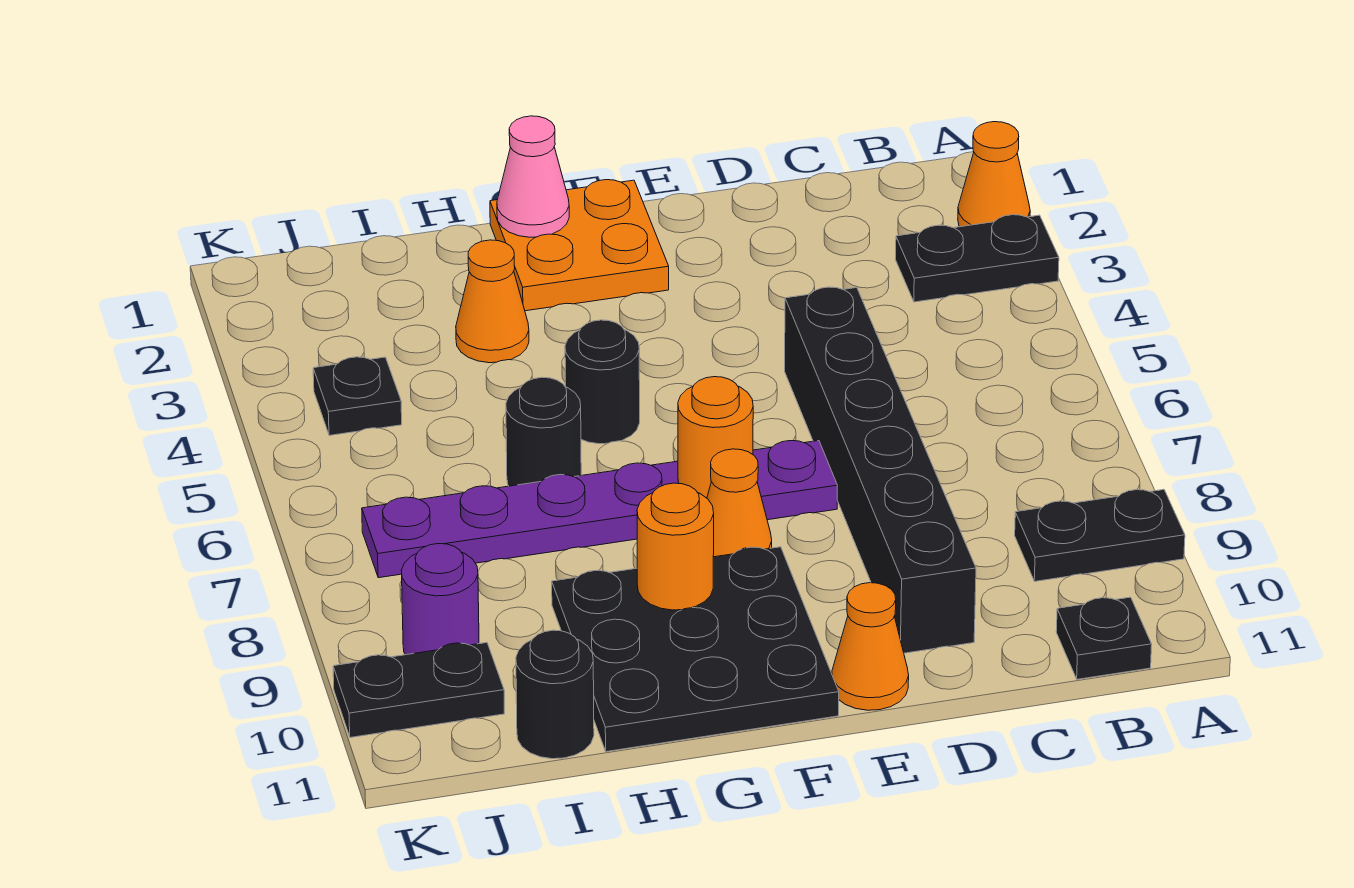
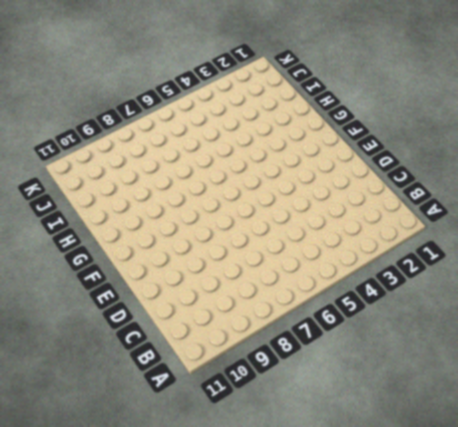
none -> orange 1x1 cone [958,122,1030,227]
none -> black 1x2 plate [896,215,1059,302]
none -> black 1x2 plate [1015,490,1185,581]

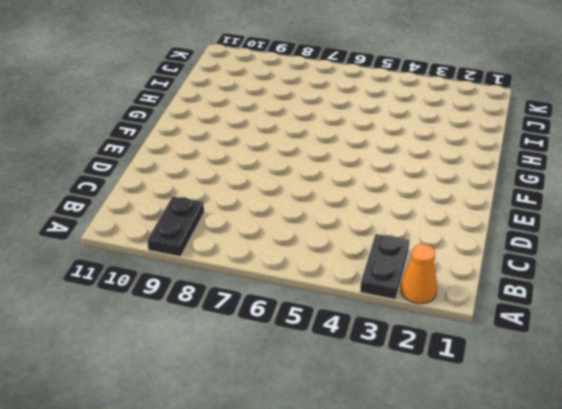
none -> black 1x1 plate [1056,597,1152,679]
none -> black 1x6 brick [785,287,976,653]
none -> purple 1x6 plate [362,441,837,578]

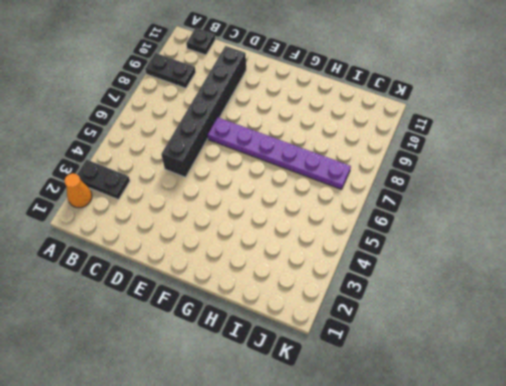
none -> orange 1x1 cone [832,583,909,710]
none -> orange 2x2 plate [490,180,669,311]
none -> orange 1x1 cone [707,449,772,557]

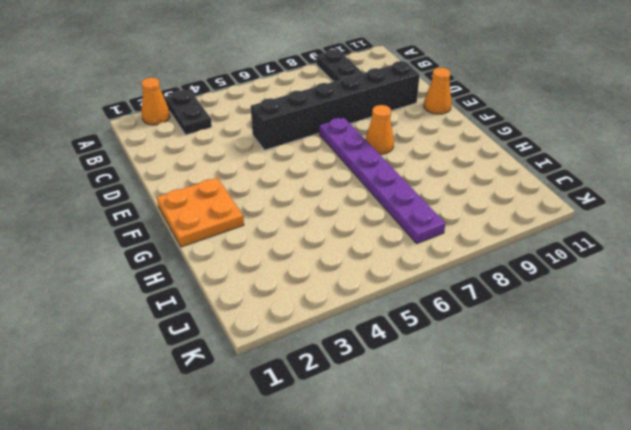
none -> black 1x1 plate [1056,597,1152,679]
none -> black 3x3 plate [552,547,839,752]
none -> black 1x1 round brick [565,320,640,444]

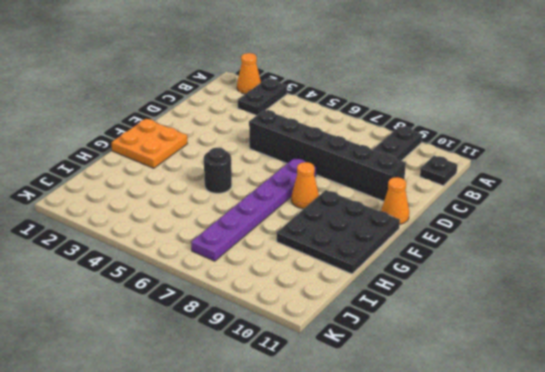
none -> orange 1x1 cone [456,240,529,363]
none -> black 1x1 round brick [506,377,581,486]
none -> black 1x1 round brick [516,630,594,759]

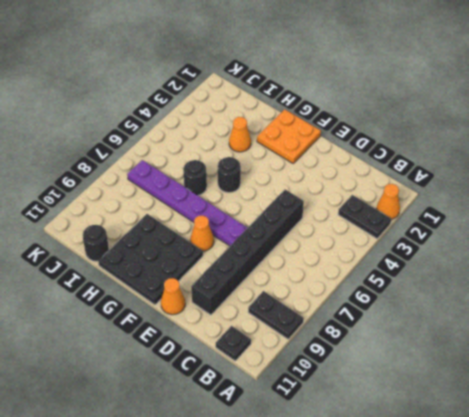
none -> black 1x1 plate [313,357,402,436]
none -> purple 1x1 round brick [401,544,479,655]
none -> black 1x2 plate [333,643,505,737]

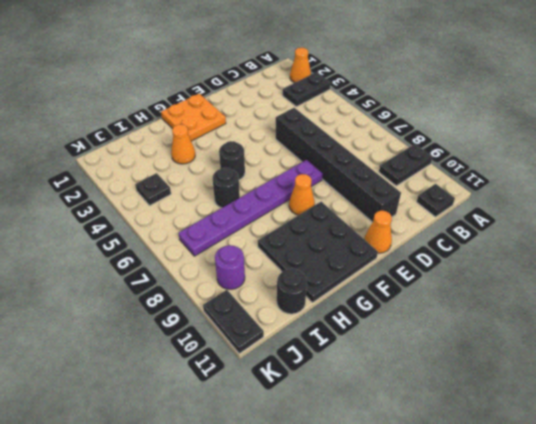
black 1x2 plate [203,290,264,354] -> black 1x2 plate turned to [333,643,505,737]
none -> orange 1x1 round brick [678,377,753,498]
none -> pink 1x1 cone [497,116,569,237]
none -> orange 1x1 round brick [637,483,714,610]

